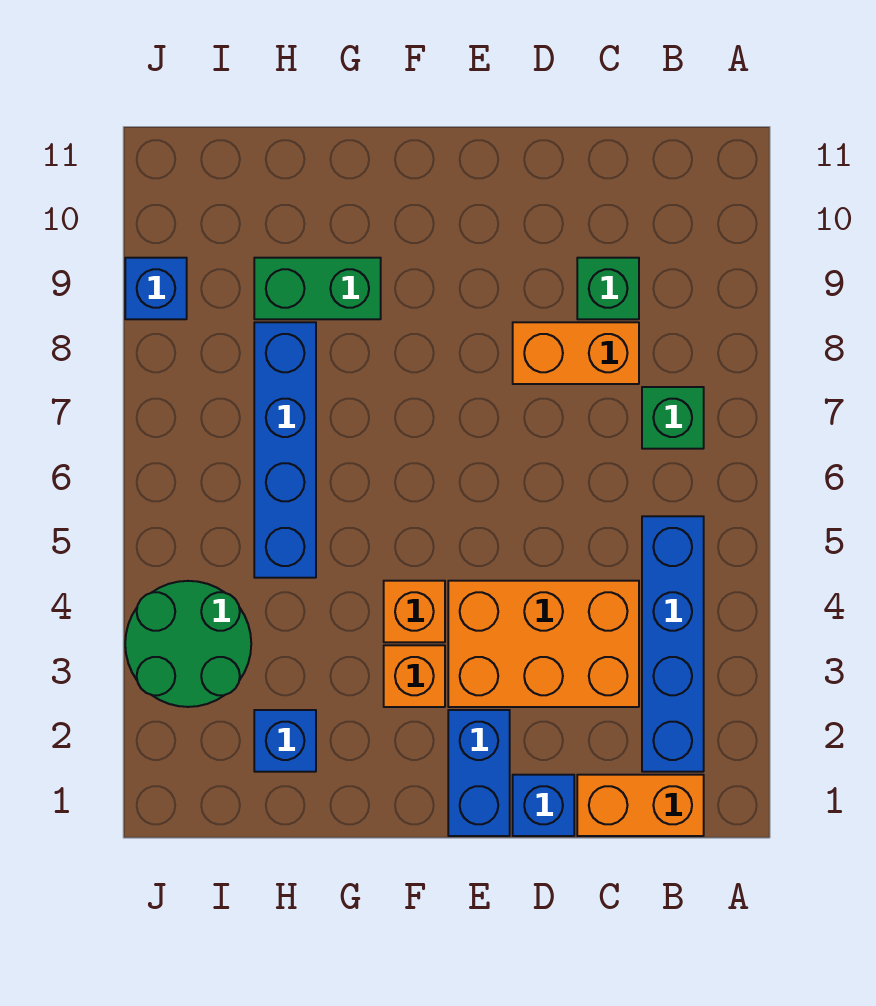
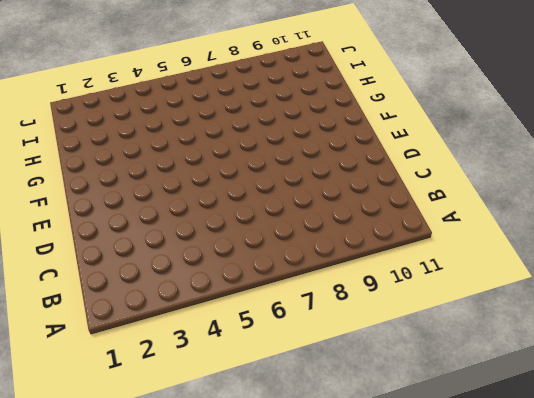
none -> orange 1x2 brick [577,775,704,836]
none -> blue 1x4 brick [642,516,704,772]
none -> green 1x1 brick [642,387,704,449]

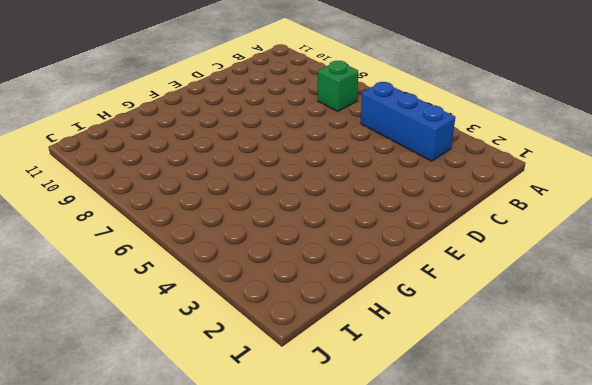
blue 1x3 brick [361,82,455,161] -> blue 1x4 brick [642,516,704,772]
none -> orange 1x2 brick [577,775,704,836]
none -> orange 2x3 brick [448,581,639,707]
none -> orange 1x2 brick [513,322,639,384]

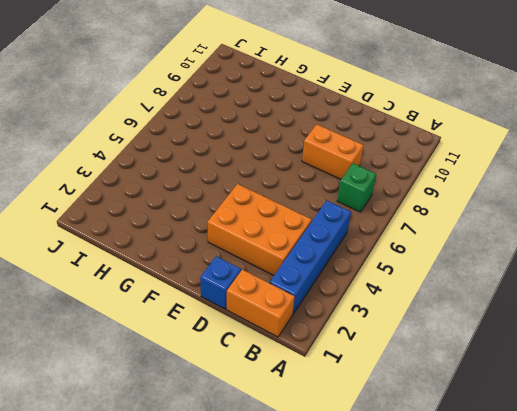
none -> green 1x1 brick [577,258,639,319]
none -> blue 1x2 brick [448,710,510,836]
none -> orange 1x1 brick [384,645,445,707]

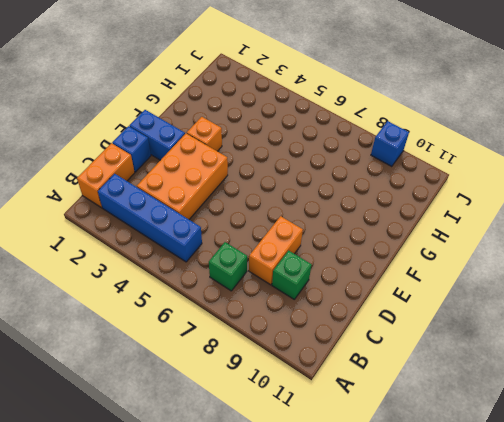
none -> orange 1x1 brick [384,581,445,642]
none -> green 1x2 brick [254,258,381,319]
none -> blue 1x1 brick [254,710,316,772]

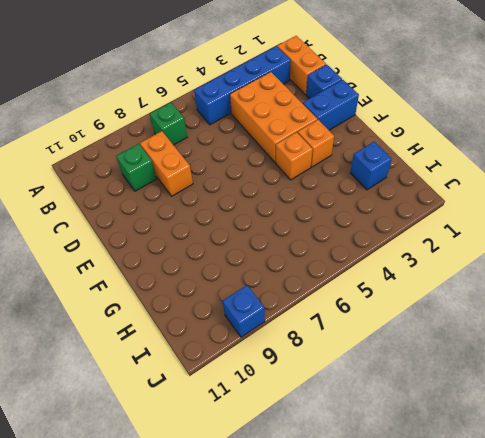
none -> green 1x2 brick [254,258,381,319]
none -> blue 1x4 brick [254,322,316,578]
none -> green 2x2 round brick [125,581,251,707]

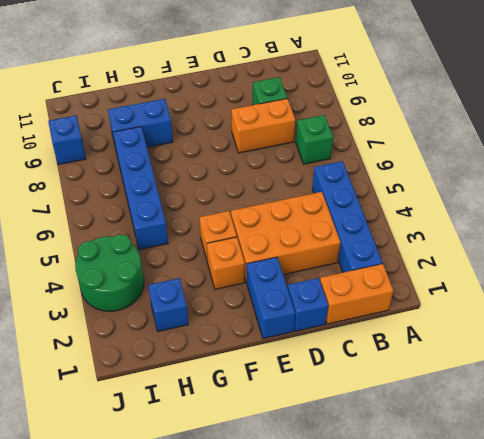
blue 1x2 brick [108,99,173,148] -> green 1x2 brick [254,258,381,319]

